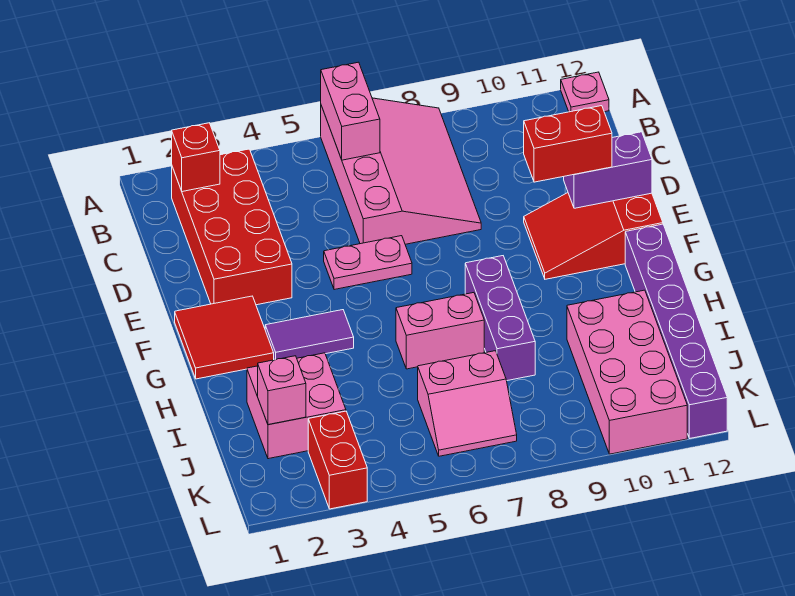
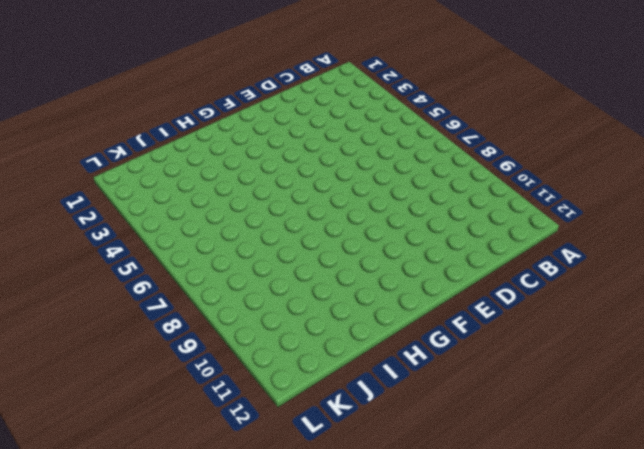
none -> pink 3x4 slope [321,98,481,244]
none -> pink 1x1 plate [561,72,609,112]
none -> red 2x4 brick [172,149,292,305]

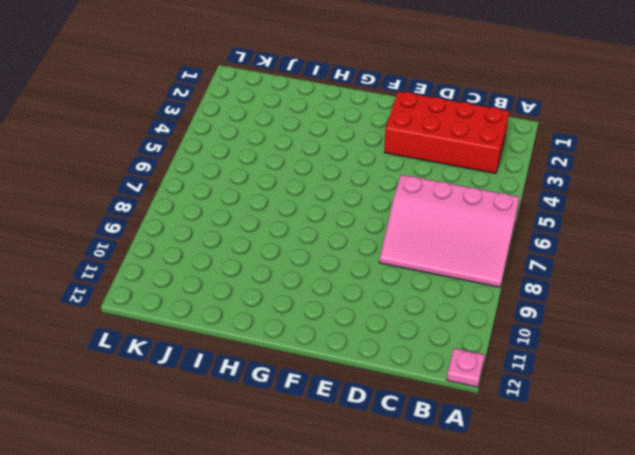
none -> pink 1x2 plate [324,236,412,290]
none -> red 2x3 slope [524,193,663,279]
none -> red 2x2 tile [175,296,274,379]

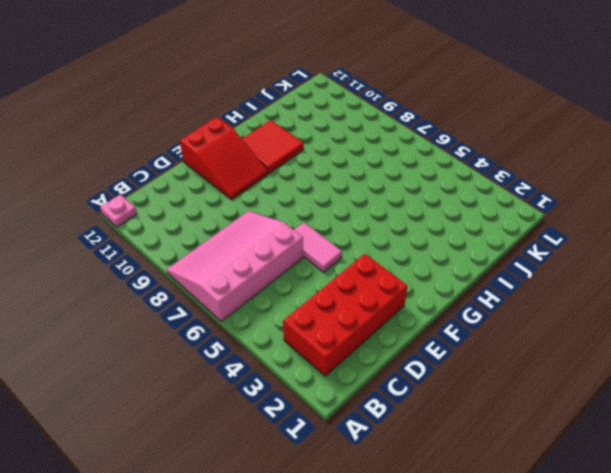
pink 1x2 tile [295,223,342,272] -> pink 1x2 plate [324,236,412,290]
red 2x2 tile [242,120,304,173] -> red 2x2 tile moved to [175,296,274,379]
none -> purple 1x2 tile [265,310,354,360]
none -> purple 1x3 brick [465,256,535,381]
none -> purple 1x6 brick [625,224,727,438]

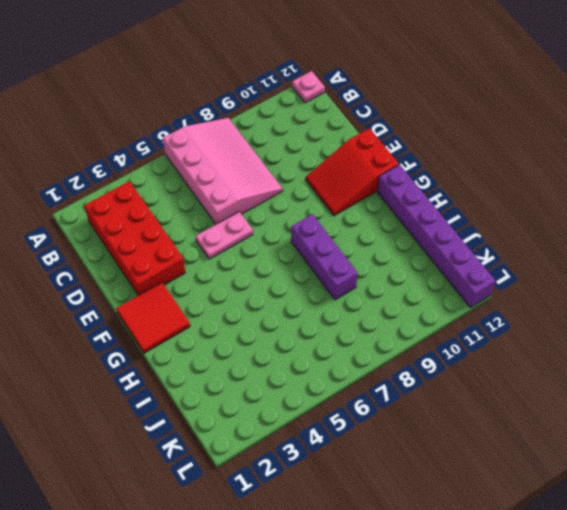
none -> purple 1x2 tile [265,310,354,360]
none -> pink 1x2 brick [396,293,484,369]
none -> pink 2x2 brick [247,353,346,459]

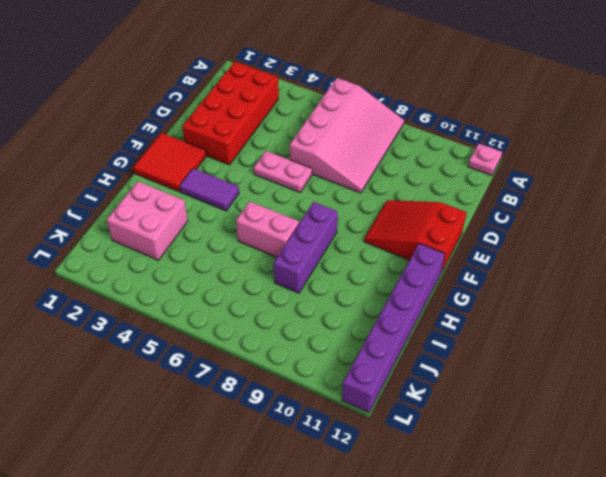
none -> pink 2x4 brick [567,290,687,454]
none -> pink 2x2 slope [418,351,517,456]
none -> red 1x2 brick [308,411,367,509]

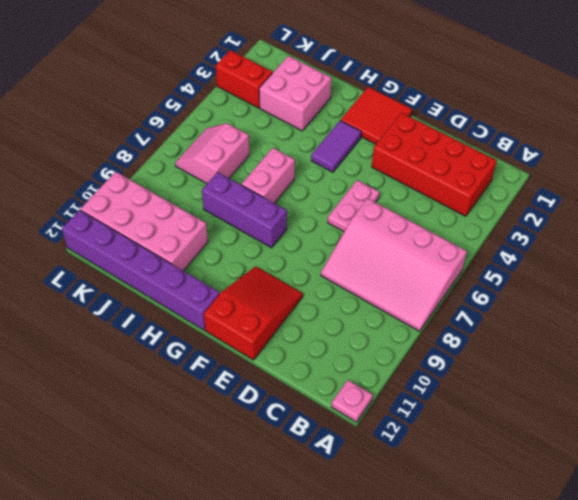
none -> pink 1x2 brick [321,62,380,160]
none -> red 1x1 brick [172,123,220,192]
none -> purple 1x2 brick [564,132,652,208]

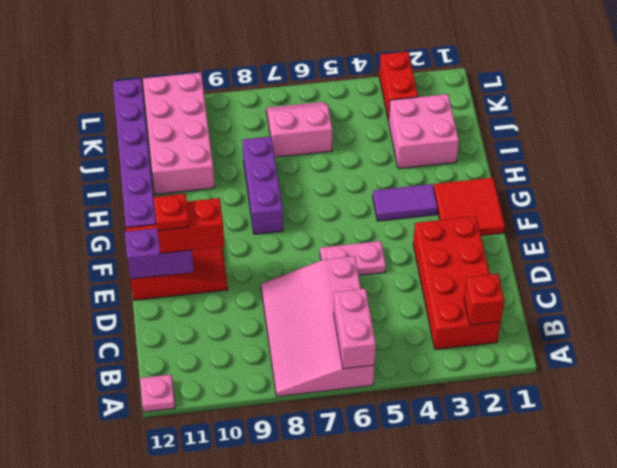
red 1x1 plate [154,194,189,231] -> none
none -> pink 1x2 brick [396,293,484,369]
none -> pink 1x1 brick [258,356,306,425]

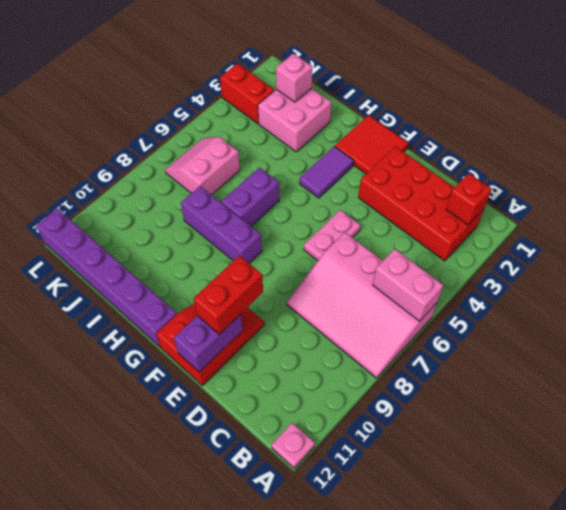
purple 1x2 brick [221,168,279,226] -> pink 1x2 brick [396,293,484,369]
none -> pink 2x4 brick [567,290,687,454]

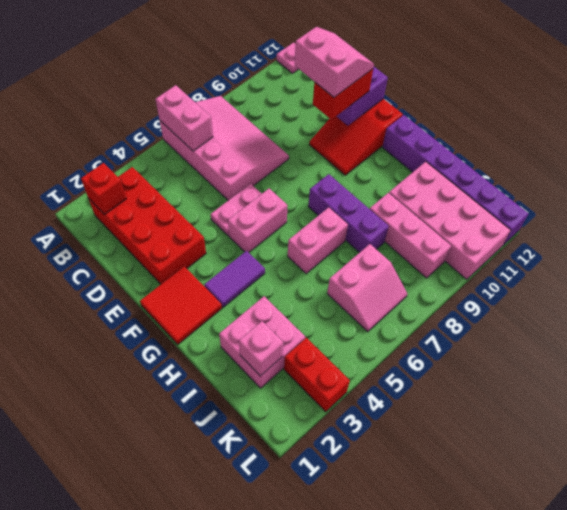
pink 2x2 slope [295,27,374,97] -> none
pink 1x2 brick [228,188,288,252] -> none
pink 1x3 brick [370,193,451,278] -> none

